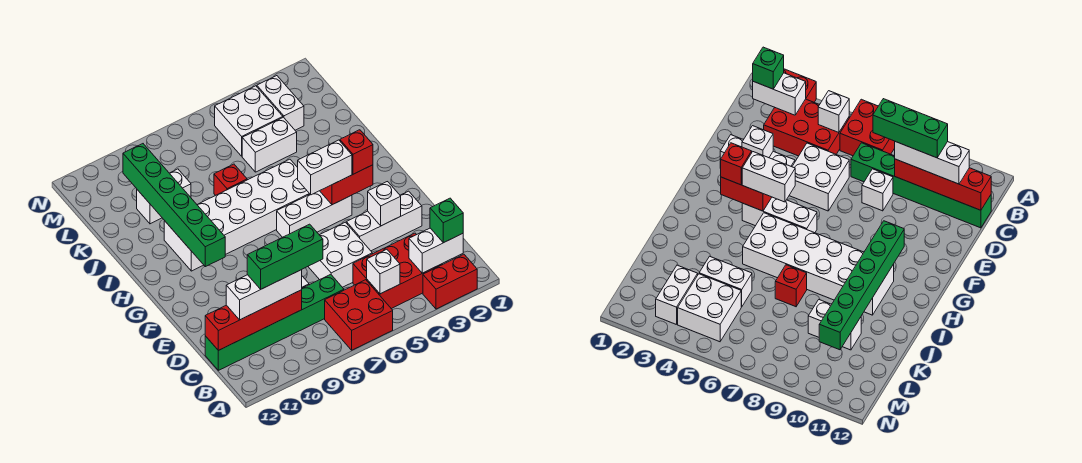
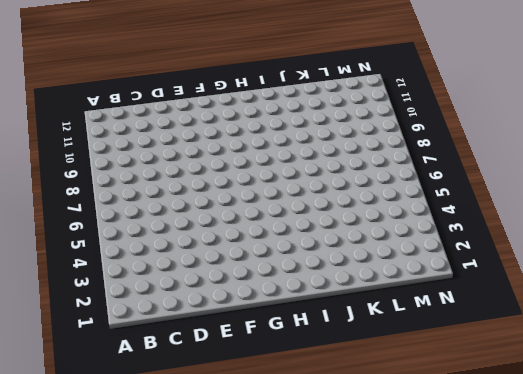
none -> red 1x2 brick [423,254,477,309]
none -> red 2x2 brick [325,280,393,350]
none -> red 2x3 brick [353,233,442,309]

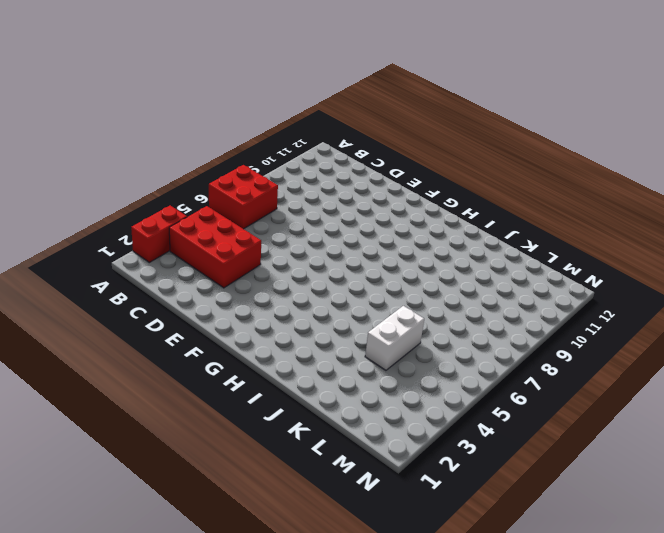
red 2x3 brick [169,206,261,288] -> red 2x3 brick turned to [353,233,442,309]
none -> green 1x6 brick [205,274,344,370]
none -> white 2x2 brick [308,222,372,287]
none -> white 1x1 brick [862,169,893,211]

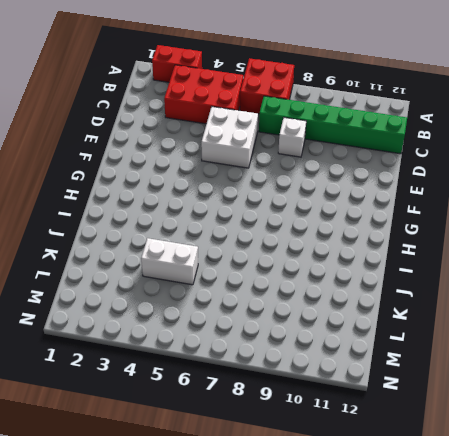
none -> white 1x3 brick [346,191,422,251]
none -> white 1x3 brick [277,191,352,237]
none -> white 2x6 brick [164,159,310,271]

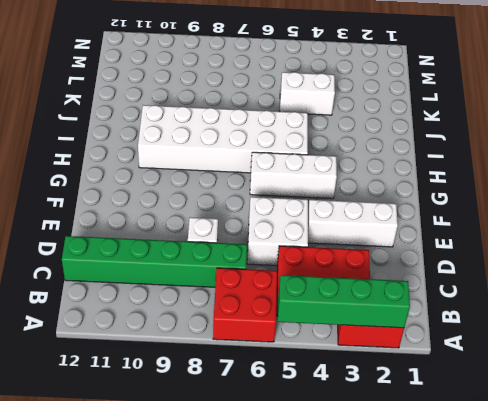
green 1x4 brick [278,275,410,328] -> none
none -> red 1x1 brick [214,164,247,196]
none -> white 1x2 brick [137,169,191,224]
none -> white 1x2 brick [257,76,304,130]

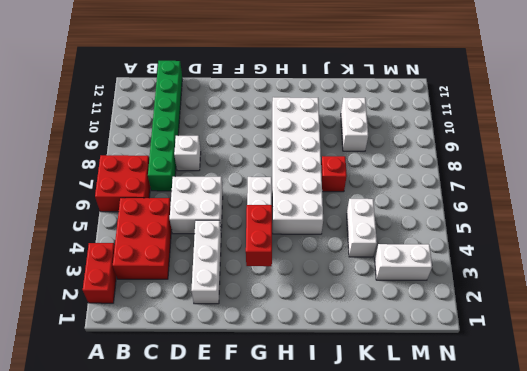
none -> white 2x2 brick [215,86,283,156]
none -> white 1x2 brick [409,228,463,273]
none -> white 1x1 brick [367,249,400,294]

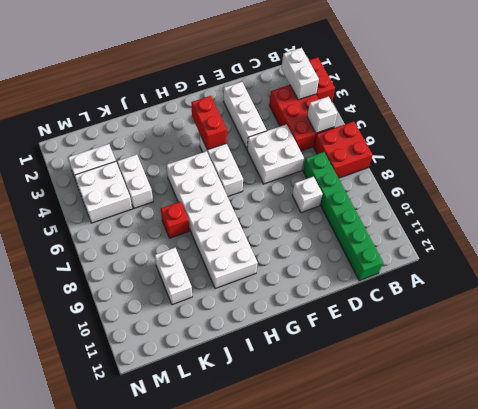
none -> red 1x4 brick [205,290,302,350]
none -> white 1x1 brick [368,182,401,226]
none -> green 1x6 brick [123,144,225,267]

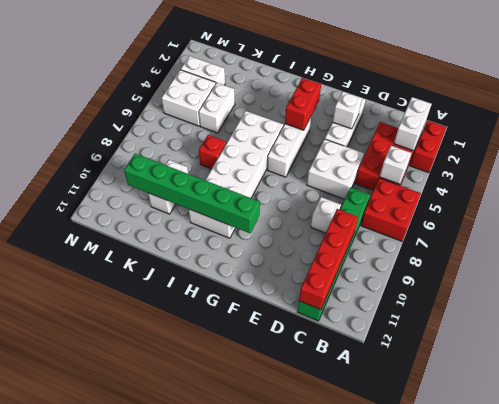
none -> green 1x1 brick [430,198,463,243]
none -> white 1x3 brick [226,270,302,320]
none -> red 1x1 brick [340,130,373,174]

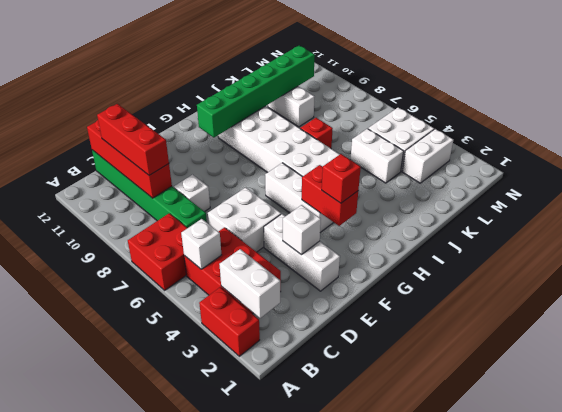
red 1x3 brick [97,104,169,175] -> white 1x3 brick [226,270,302,320]
none -> green 1x1 brick [430,198,463,243]
none -> white 1x2 brick [298,140,352,195]
none -> green 1x3 brick [247,224,323,289]

